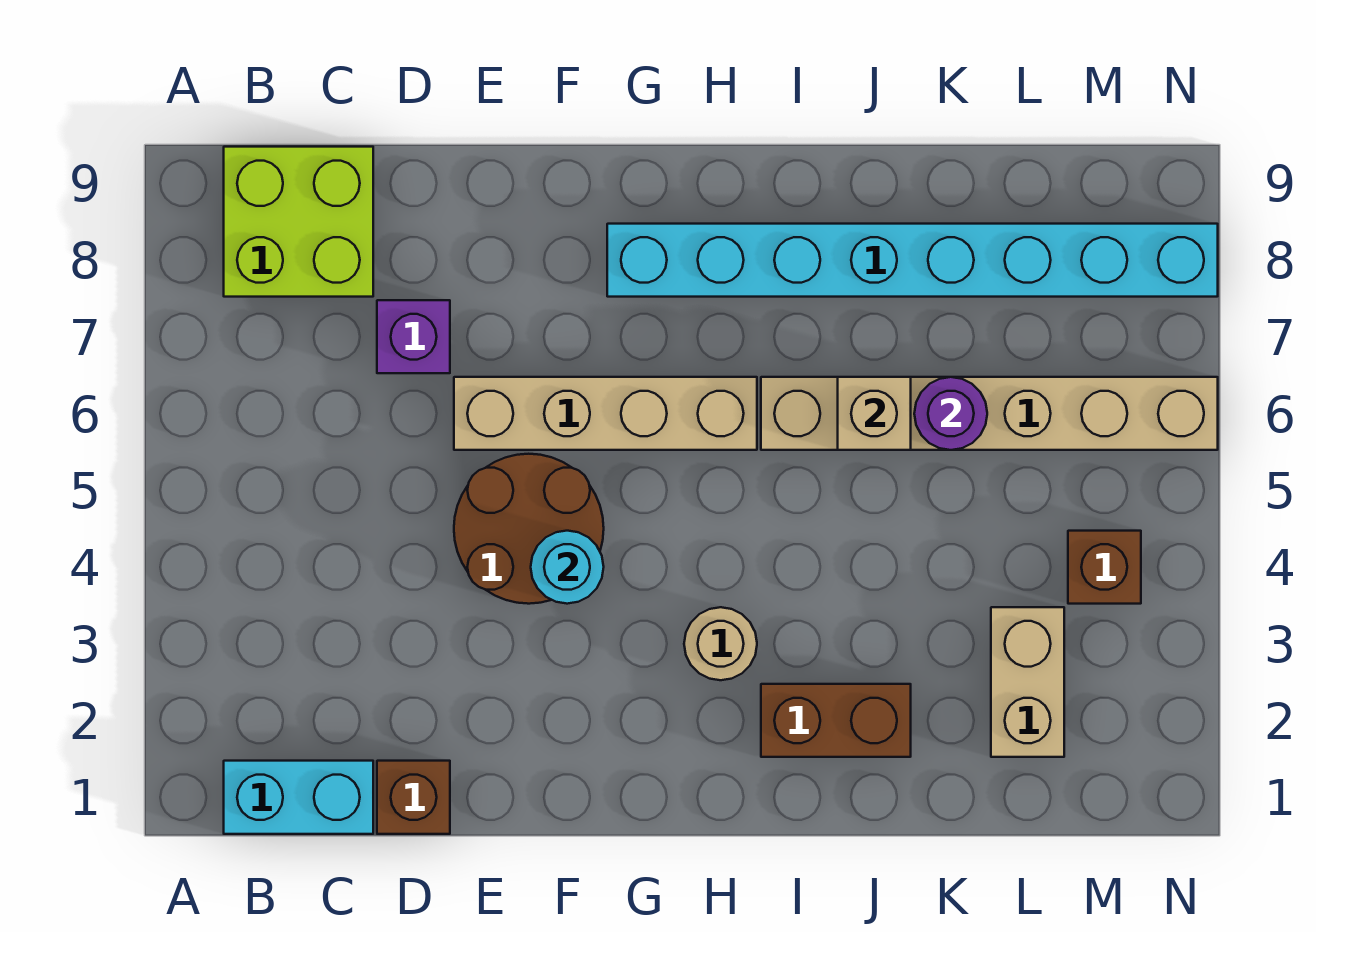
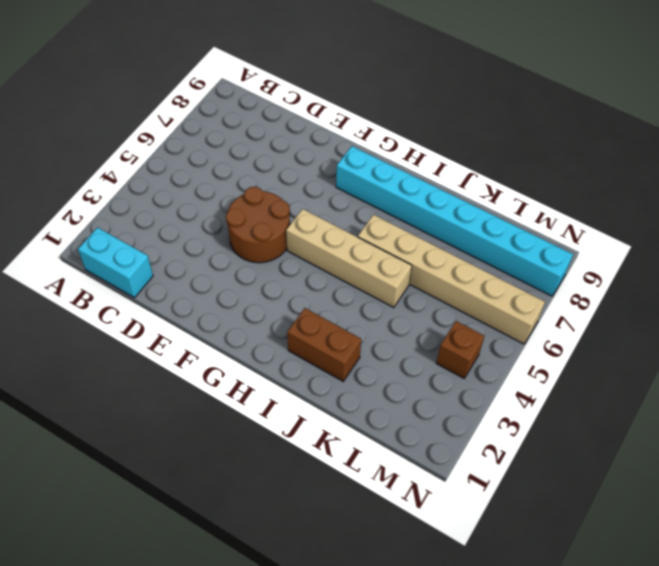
tan 1x4 brick [286,209,412,308] -> tan 1x4 brick moved to [454,377,757,450]
none -> lime 2x2 brick [224,147,373,297]
none -> brown 1x1 brick [377,761,450,834]
none -> purple 1x1 brick [377,300,450,373]

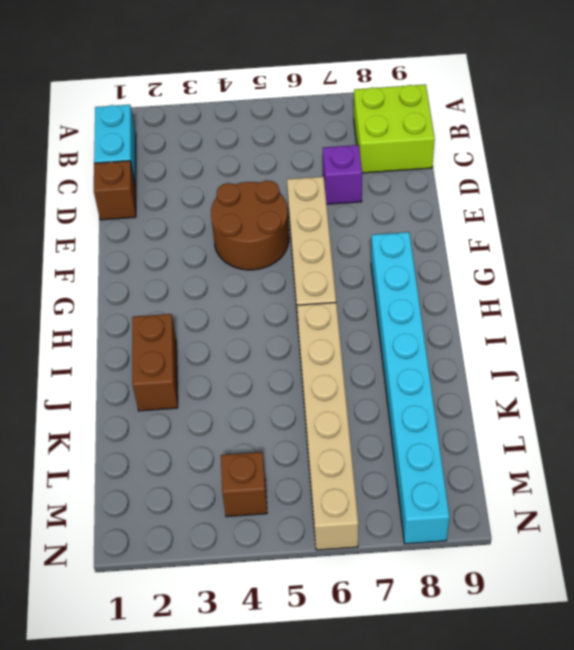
none -> tan 1x1 round brick [684,607,757,680]
none -> tan 1x2 brick [991,607,1064,757]
none -> cyan 1x1 round brick [531,531,604,604]

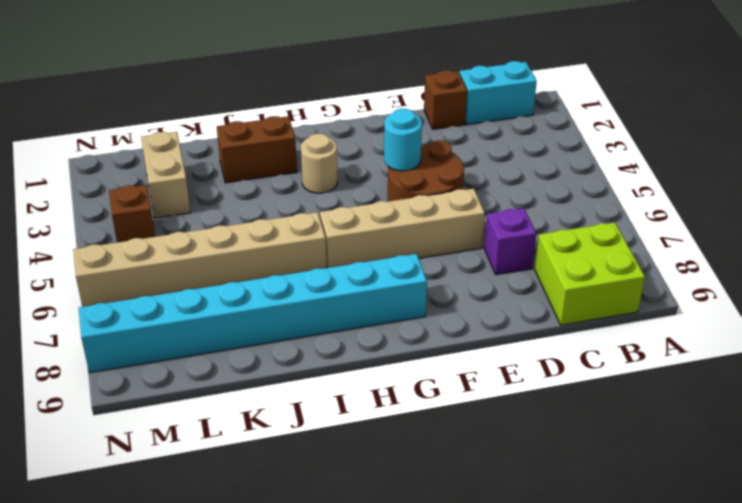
none -> tan 1x1 brick [838,377,911,450]
none -> purple 1x1 round brick [914,377,987,450]

